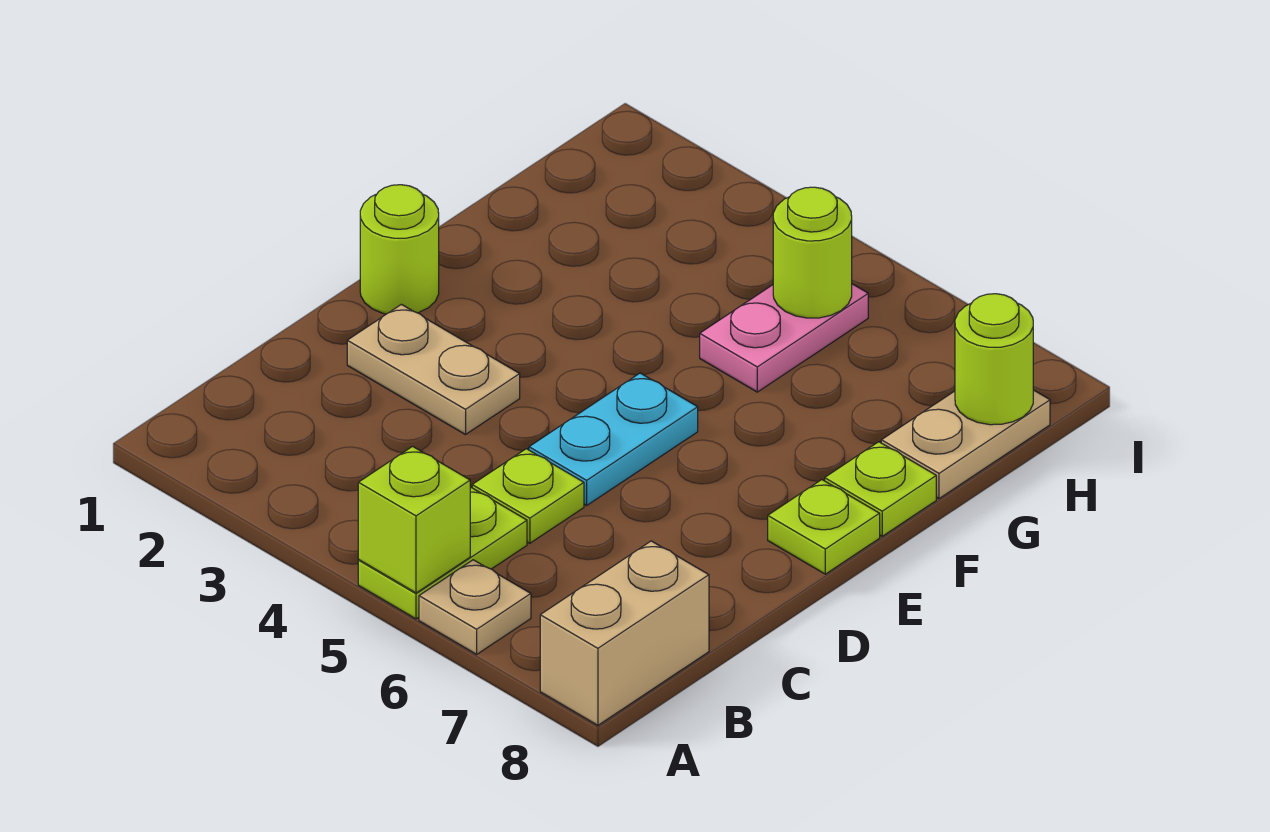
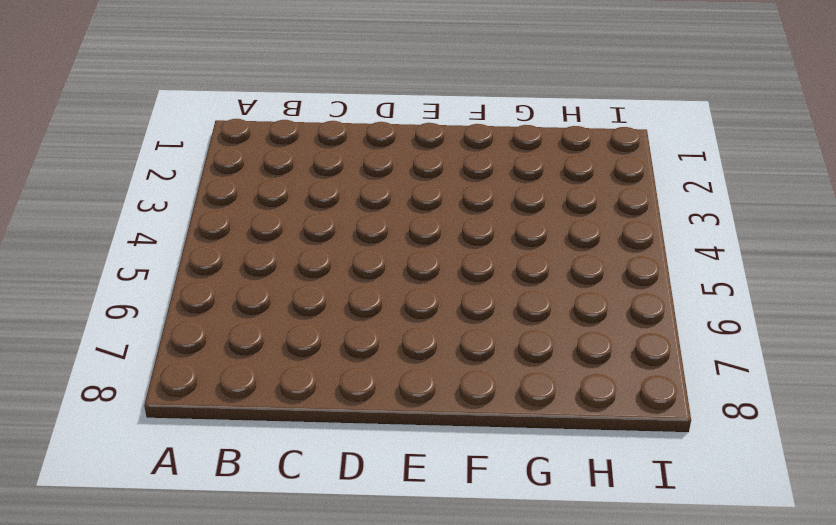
none -> lime 1x2 plate [358,487,527,619]
none -> tan 1x1 plate [419,560,531,654]
none -> tan 1x2 brick [540,541,709,725]

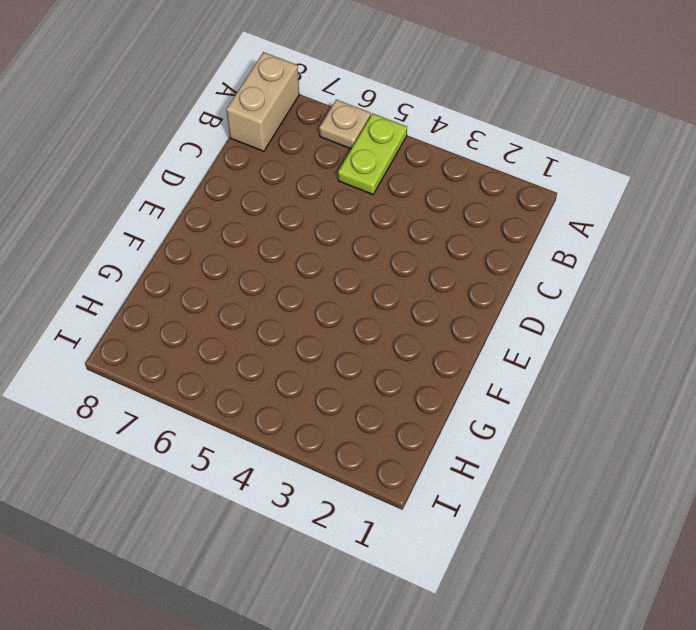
none -> lime 1x1 plate [472,449,584,543]
none -> tan 1x2 plate [347,304,520,435]
none -> cyan 1x2 plate [529,373,698,505]

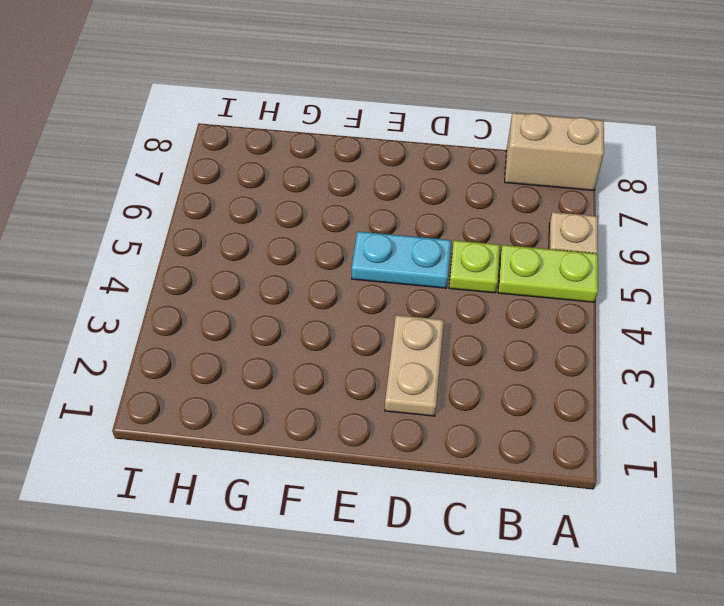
none -> lime 1x1 round brick [360,185,439,314]
none -> lime 1x1 plate [768,480,880,574]
none -> lime 1x1 plate [825,442,936,536]

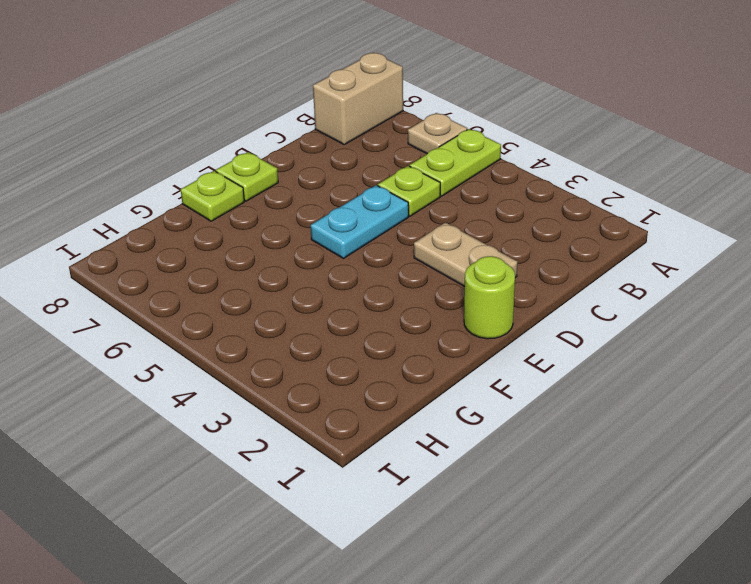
none -> pink 1x2 plate [700,284,868,392]
none -> tan 1x2 plate [881,390,1050,499]
none -> lime 1x1 brick [358,446,470,593]

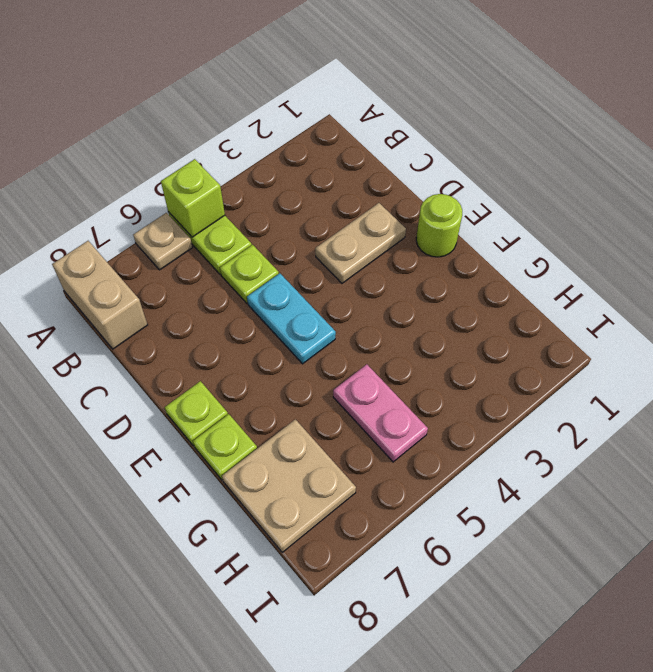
tan 2x2 plate [222,419,356,552] -> tan 1x2 plate [881,390,1050,499]
none -> lime 1x1 round brick [773,187,852,318]
none -> lime 1x1 round brick [955,294,1033,425]

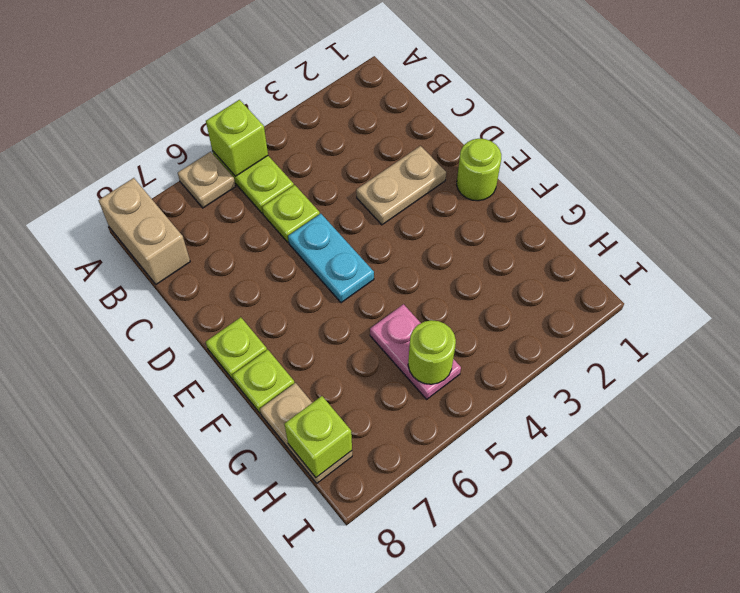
lime 1x1 brick [284,396,352,477] -> lime 1x1 round brick [955,294,1033,425]

